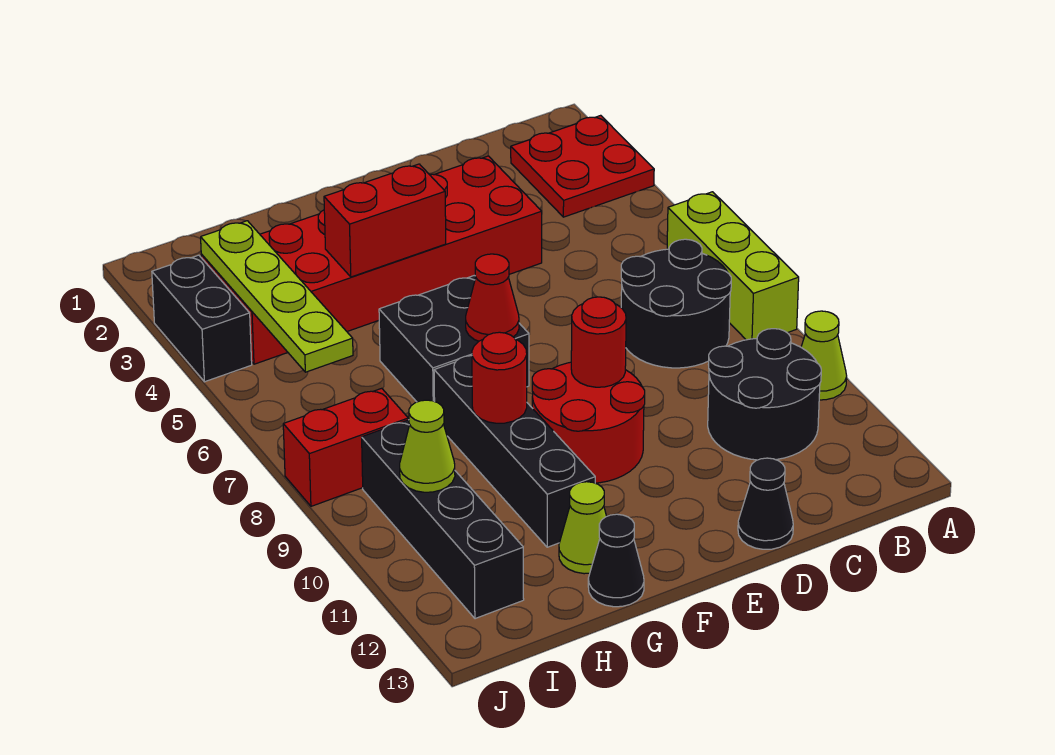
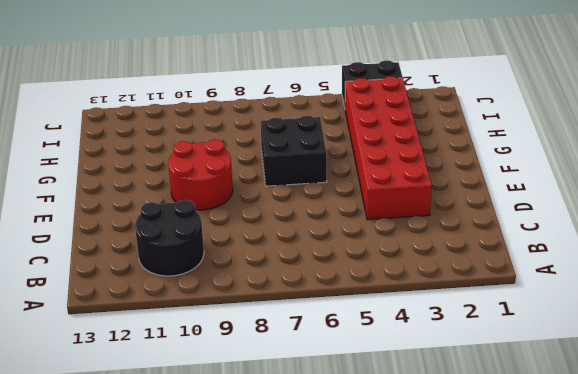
none -> red 2x2 plate [511,115,654,217]
none -> lime 1x3 brick [667,192,799,340]
none -> lime 1x1 cone [801,311,847,400]

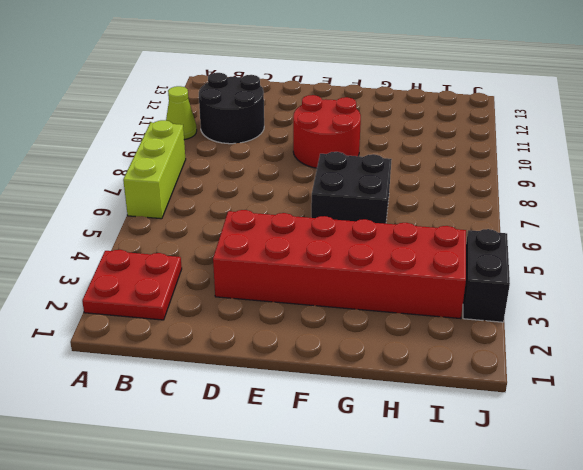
none -> black 2x2 round brick [621,239,731,368]
none -> black 1x1 cone [738,458,793,549]
none -> black 1x4 brick [434,356,595,547]

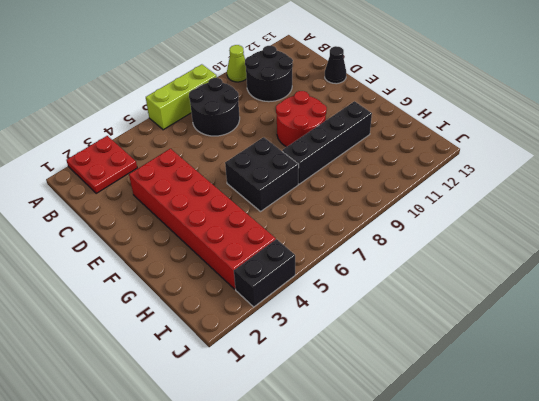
none -> lime 1x1 cone [559,482,607,574]
none -> black 1x1 cone [588,514,644,607]
none -> red 1x2 brick [283,388,408,506]

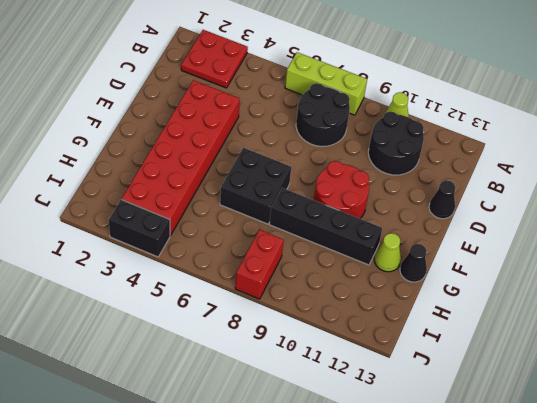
none -> black 1x4 brick [362,420,524,619]
none -> red 1x1 round brick [571,297,626,387]
none -> red 1x2 brick [324,164,446,277]

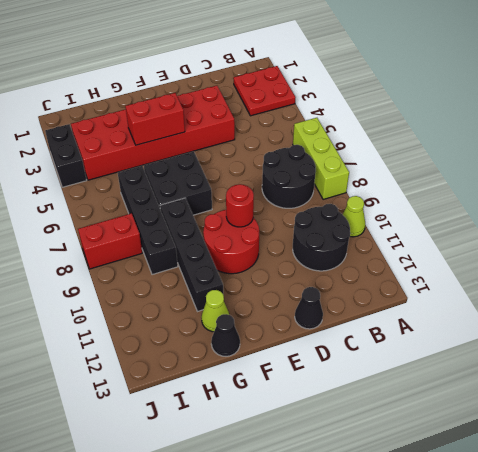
black 1x4 brick [118,166,178,275] -> black 1x4 brick moved to [362,420,524,619]
none -> red 1x1 cone [466,254,519,341]
none -> red 1x1 round brick [472,332,527,423]
none -> lime 1x4 plate [201,221,353,372]

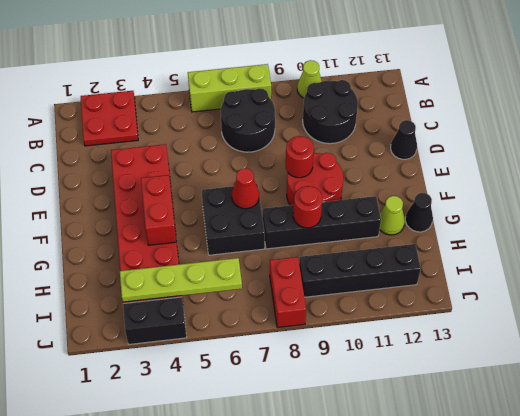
none -> lime 1x1 cone [400,400,455,492]

